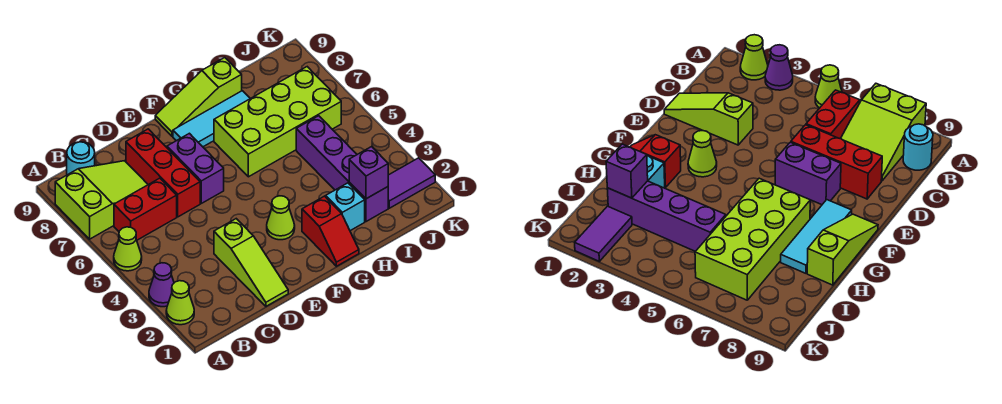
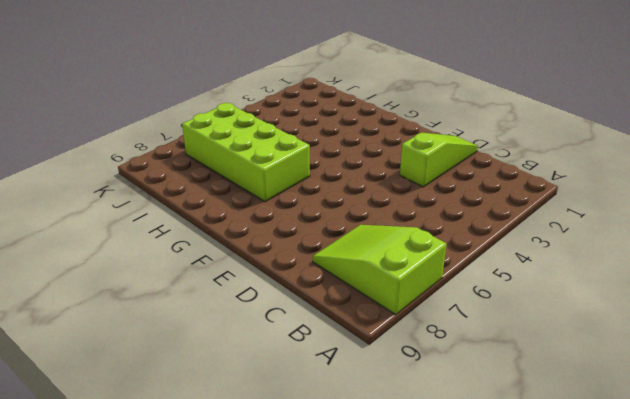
none -> lime 1x1 cone [166,281,194,325]
none -> purple 1x1 cone [149,263,174,307]
none -> lime 1x1 cone [114,227,142,271]

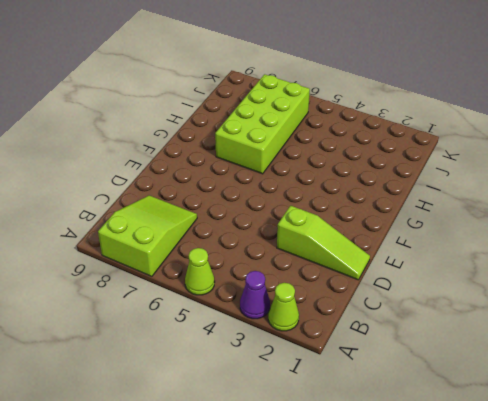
none -> red 1x2 brick [114,178,177,240]
none -> cyan 1x1 round brick [67,142,95,175]
none -> red 1x3 brick [126,129,200,217]

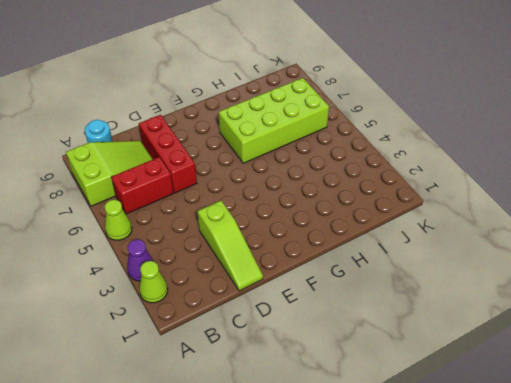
none -> purple 1x2 brick [167,133,224,203]
none -> lime 1x1 cone [267,196,295,240]
none -> cyan 1x3 tile [173,91,250,147]

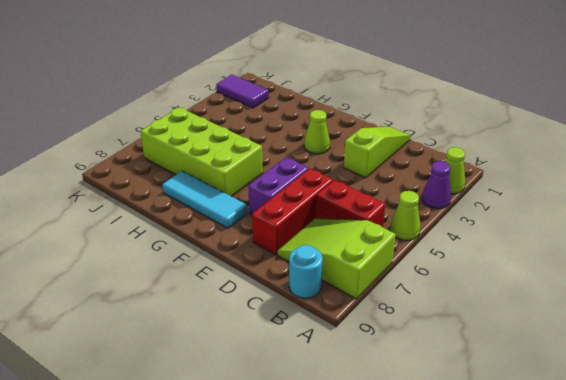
none -> lime 1x3 slope [155,58,242,136]
none -> red 1x2 slope [302,196,359,266]
none -> cyan 1x1 brick [326,183,365,231]

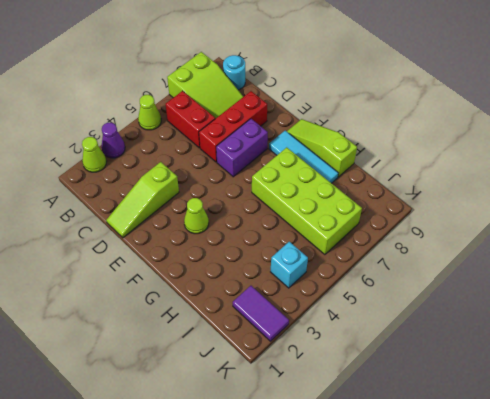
cyan 1x1 brick [271,242,308,288] -> cyan 1x1 brick moved to [326,183,365,231]
none -> red 1x2 slope [302,196,359,266]
none -> purple 1x4 brick [296,116,388,222]
none -> purple 1x1 brick [349,147,388,199]

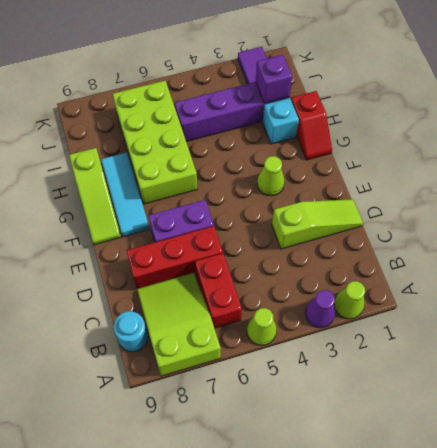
red 1x2 slope [291,91,332,160] -> red 1x2 slope turned to [302,196,359,266]

